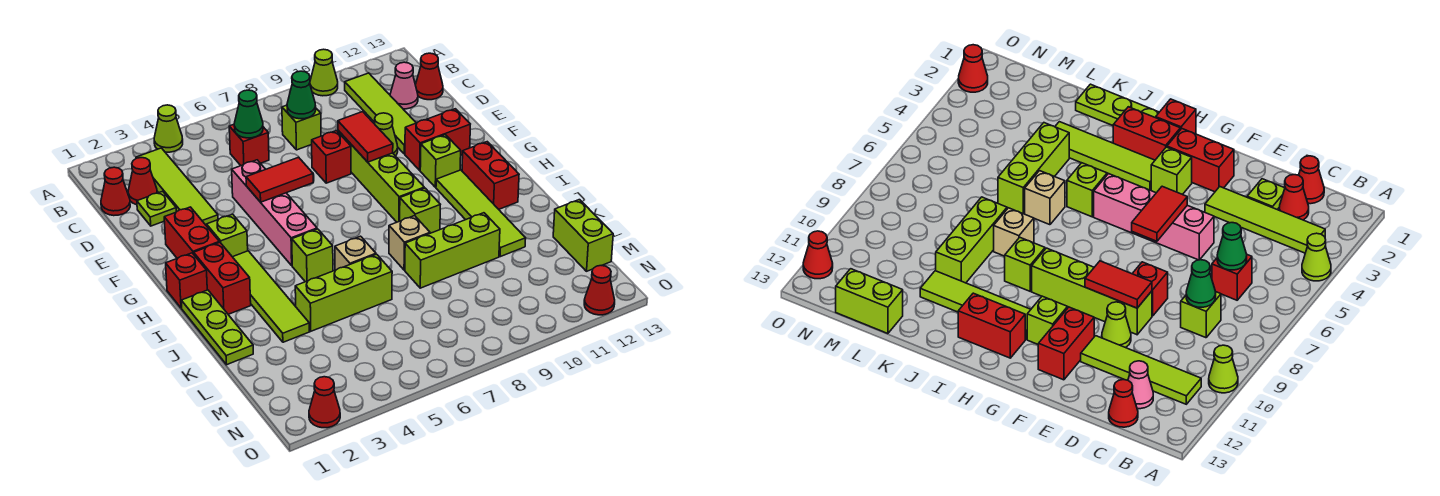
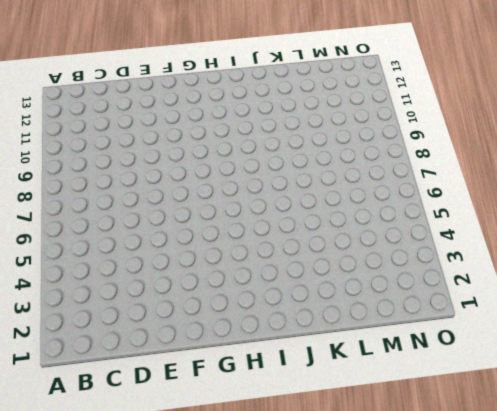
none -> lime 1x1 cone [154,105,183,152]
none -> lime 1x1 cone [310,49,338,96]
none -> lime 1x4 tile [136,148,218,226]
none -> lime 1x4 tile [345,73,416,154]

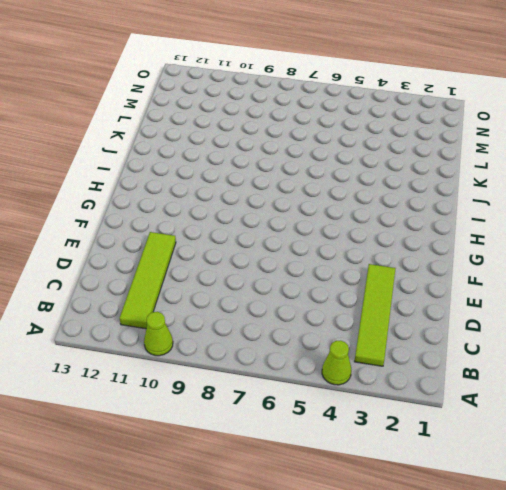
none -> red 1x1 cone [101,167,130,216]
none -> red 1x1 cone [128,158,157,205]
none -> red 1x1 brick [229,125,269,166]
none -> lime 1x1 brick [282,105,321,150]

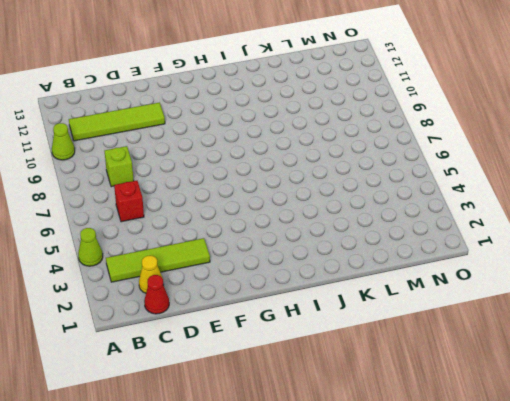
yellow 1x1 cone [139,256,163,293] -> red 1x1 cone [128,158,157,205]
none -> pink 1x1 cone [390,62,418,109]
none -> red 1x1 cone [415,53,443,100]
none -> lime 1x1 plate [137,191,176,226]
none -> pink 1x4 brick [232,160,317,265]

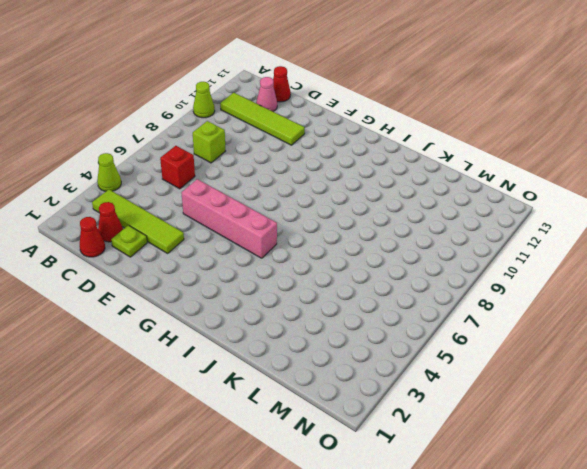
none -> red 1x1 brick [312,131,351,183]
none -> lime 1x4 brick [338,130,424,222]
none -> lime 1x1 cone [375,113,398,156]
none -> red 1x2 brick [164,207,219,259]

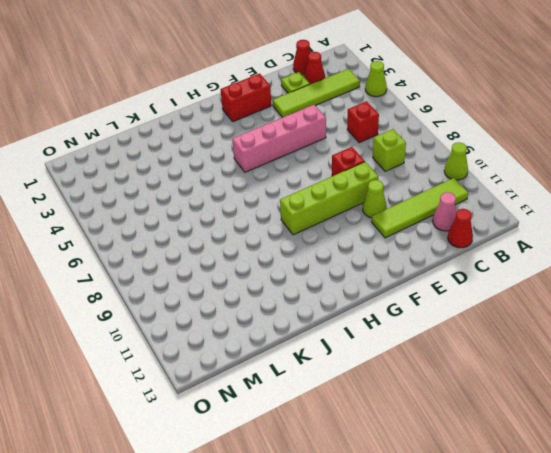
none -> red 1x2 brick [405,109,470,170]
none -> lime 1x1 brick [207,214,248,257]
none -> lime 1x1 brick [420,135,461,187]
none -> red 1x1 brick [166,253,207,308]

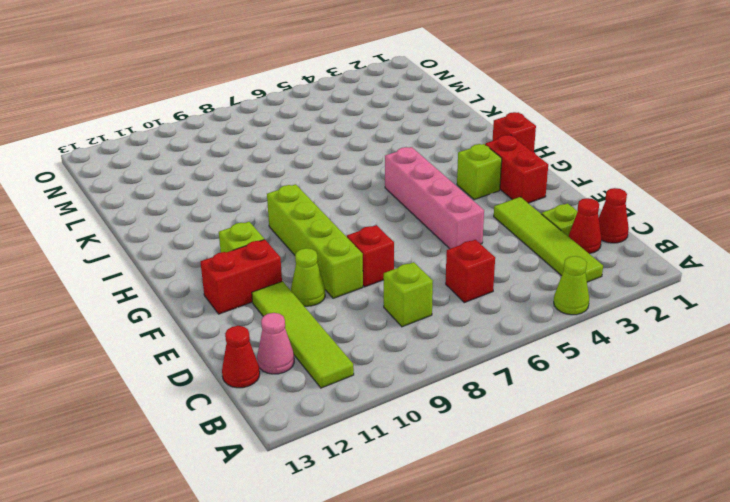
none -> lime 1x1 cone [310,49,338,96]
none -> red 1x2 brick [194,242,251,314]
none -> lime 1x4 tile [233,251,309,342]
none -> lime 1x4 tile [436,170,526,257]

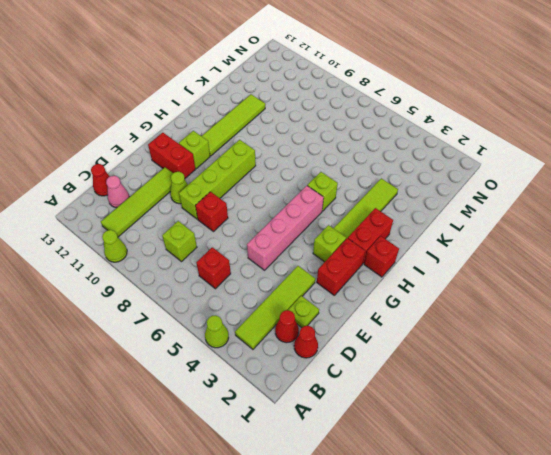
none -> red 1x2 brick [462,142,519,209]
none -> lime 1x3 plate [181,290,253,365]
none -> lime 1x1 brick [400,188,440,233]
none -> tan 1x1 brick [335,236,376,270]

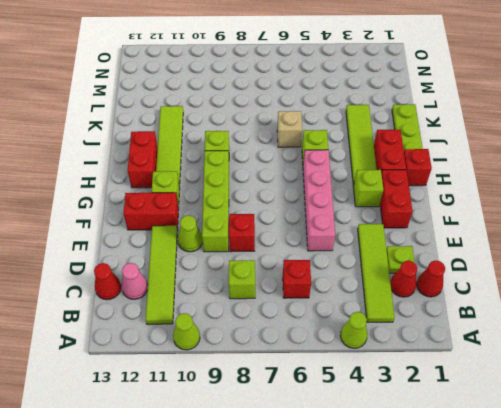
none -> tan 1x1 brick [389,216,430,270]
none -> lime 1x3 brick [295,254,392,331]
none -> lime 1x3 brick [405,213,500,288]
none -> lime 1x2 brick [553,200,613,271]

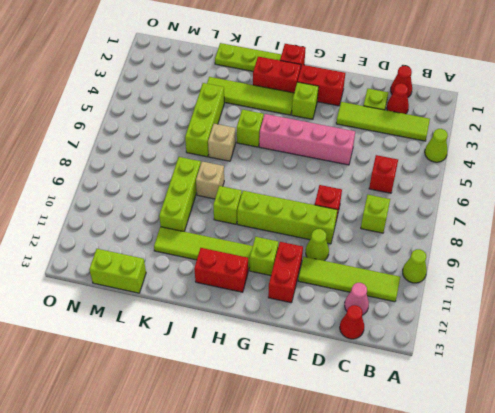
none -> red 1x1 cone [309,377,340,428]
none -> red 1x1 cone [584,266,615,315]
none -> green 1x1 cone [234,90,263,138]
none -> green 1x1 cone [287,71,316,119]

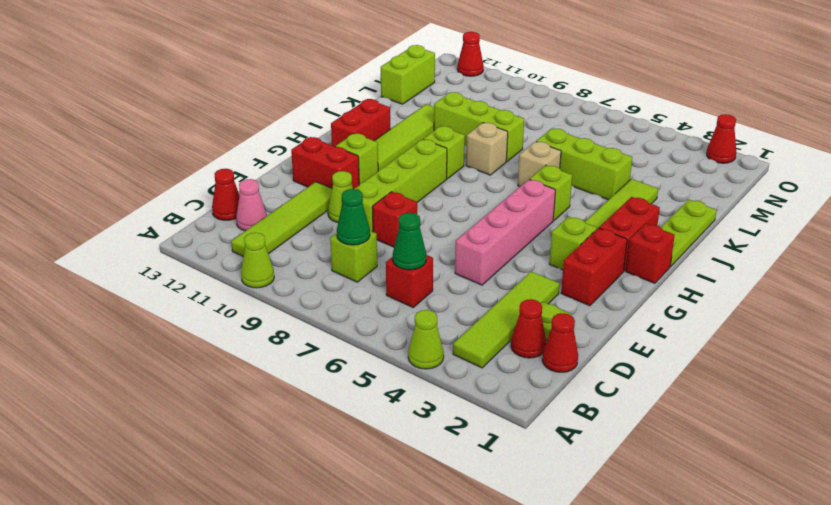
none -> red 1x2 tile [338,112,393,162]
none -> red 1x2 tile [246,157,313,202]

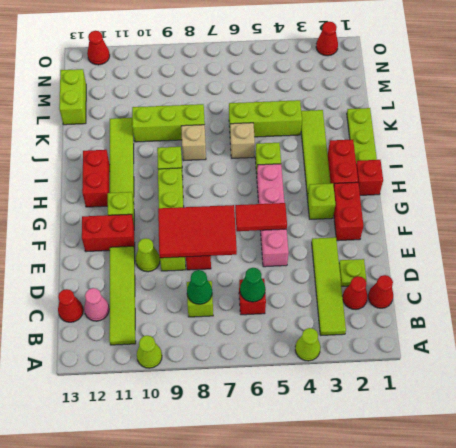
red 2x3 tile [158,205,237,258] -> red 1x2 tile [338,112,393,162]

